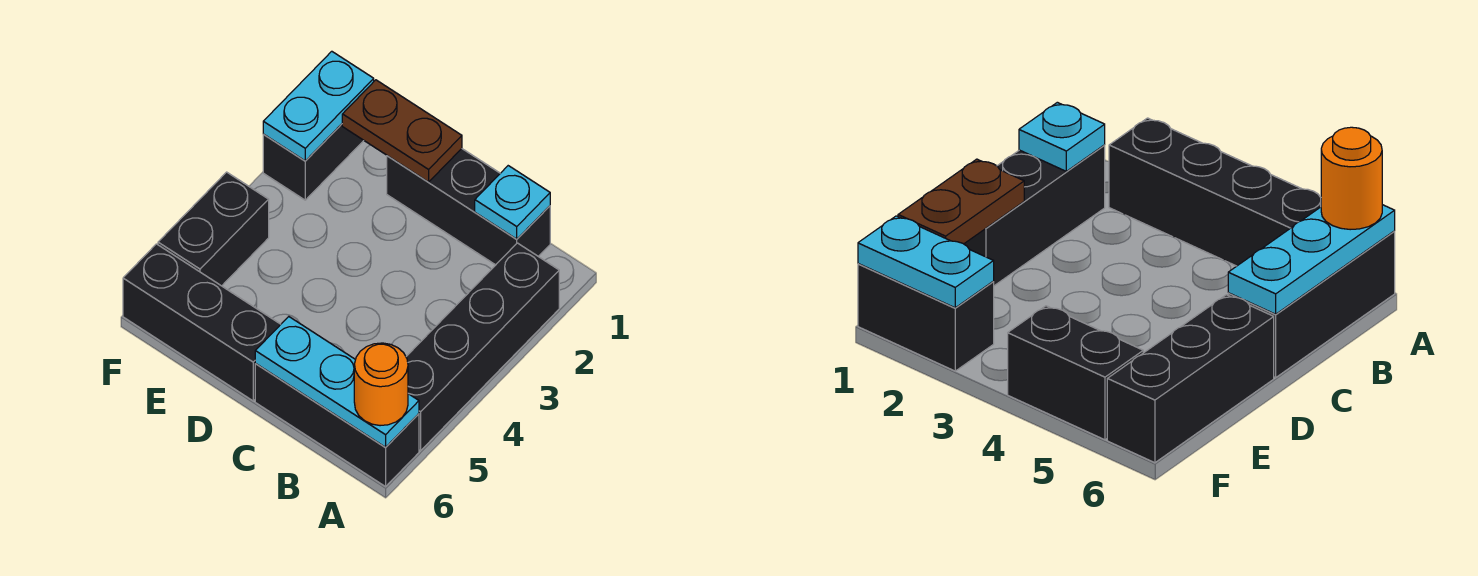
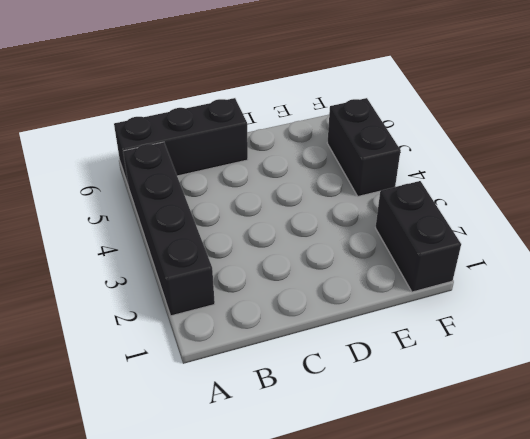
none -> black 1x3 brick [387,149,550,265]
none -> black 1x3 brick [123,244,281,401]

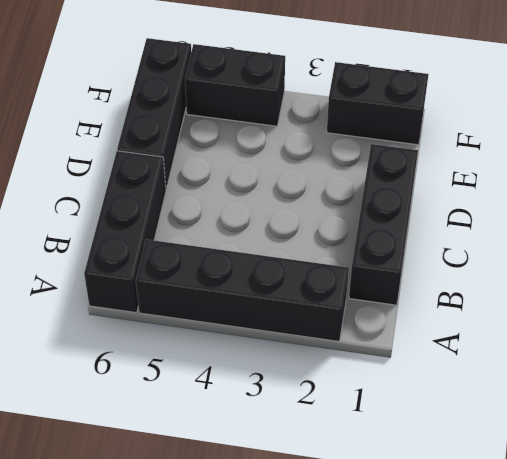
none -> cyan 1x3 plate [255,317,419,447]
none -> cyan 1x1 plate [475,166,550,239]

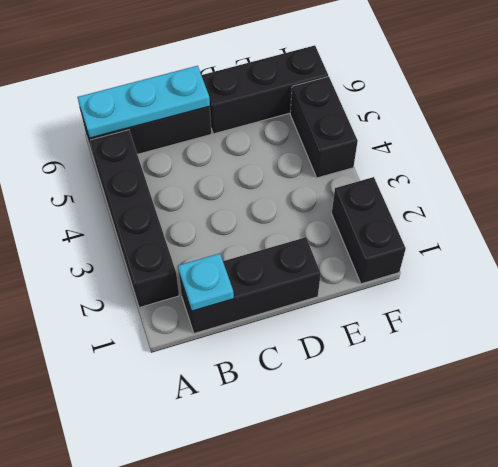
none -> brown 1x2 plate [342,80,462,182]
none -> cyan 1x2 plate [263,51,374,161]

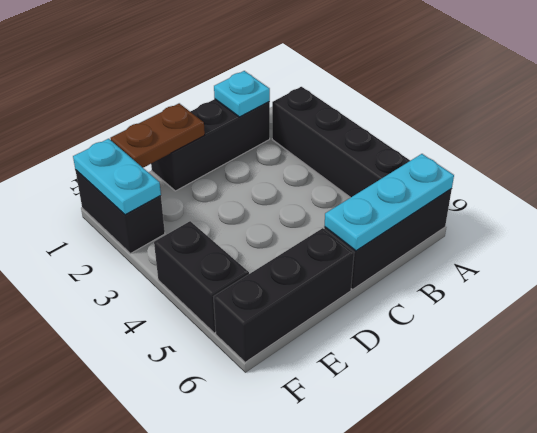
none -> orange 1x1 round brick [354,343,408,426]

